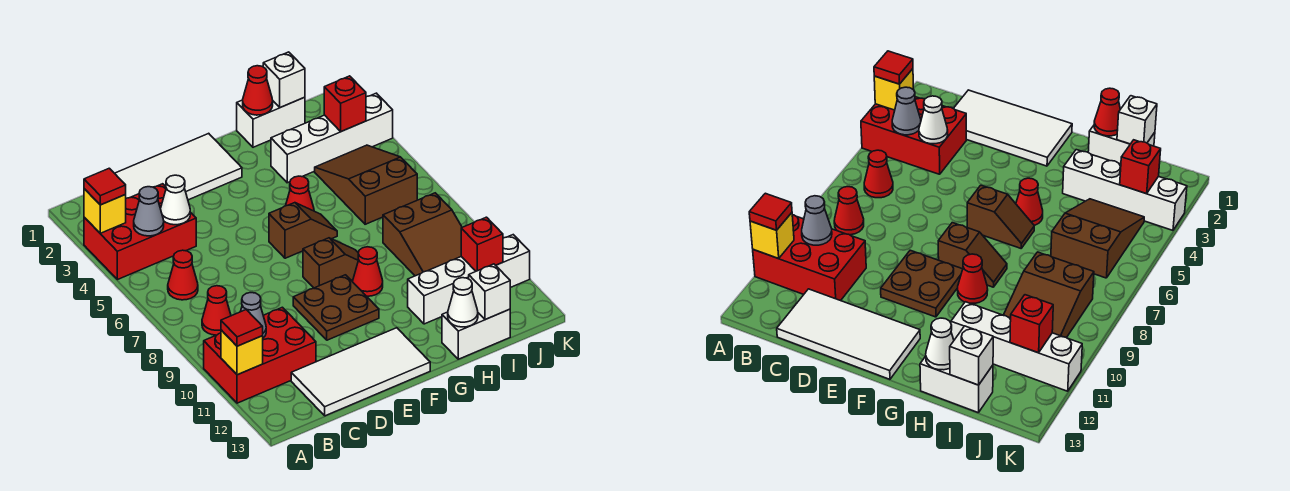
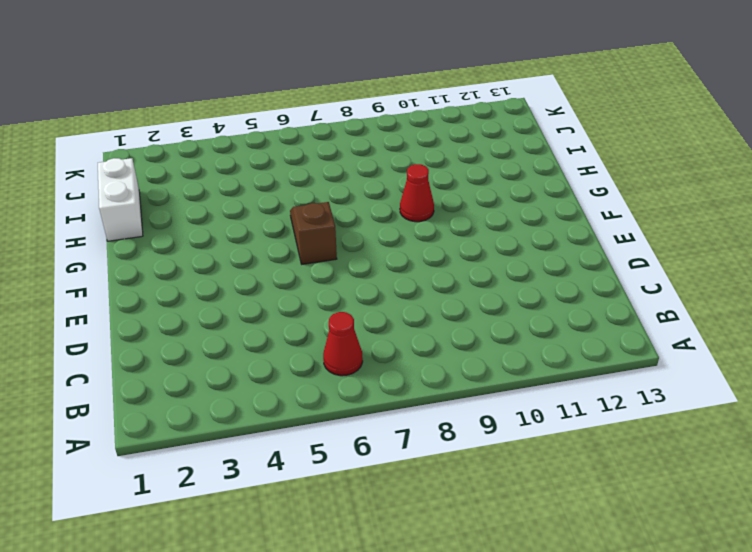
none -> red 2x3 brick [84,184,196,280]
none -> red 2x3 brick [204,307,316,403]
none -> red 1x1 cone [202,286,231,335]
none -> white 2x4 tile [115,133,242,200]

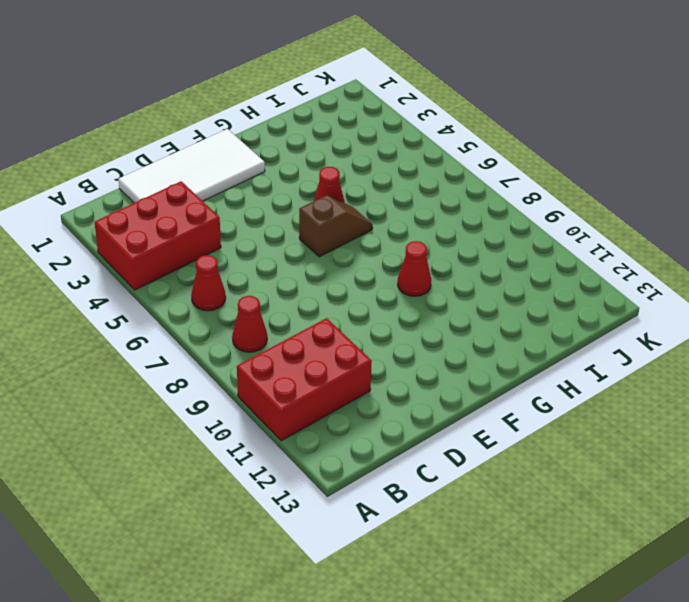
none -> white 2x4 tile [291,328,430,416]
none -> brown 2x2 plate [293,275,379,340]
none -> brown 1x2 slope [303,238,359,288]
none -> white 1x2 brick [237,97,305,147]

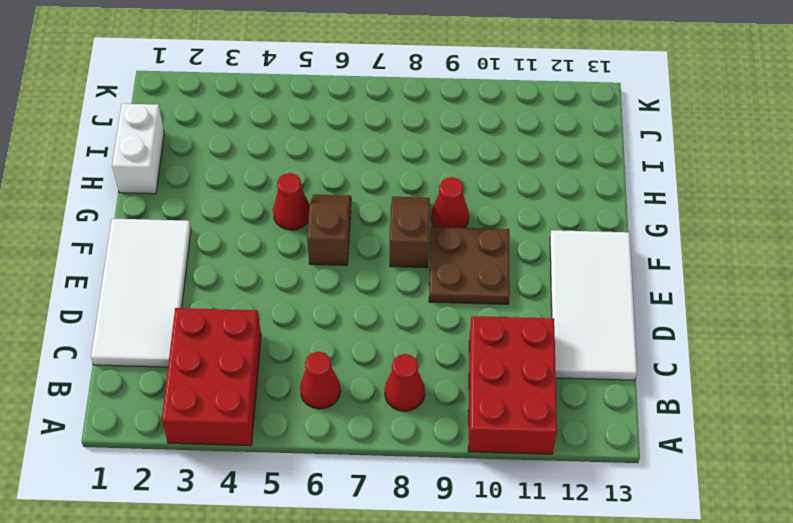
none -> white 1x4 brick [271,93,393,183]
none -> white 1x4 brick [408,235,530,324]
none -> white 1x2 brick [442,309,510,359]
none -> brown 2x3 slope [315,145,417,224]

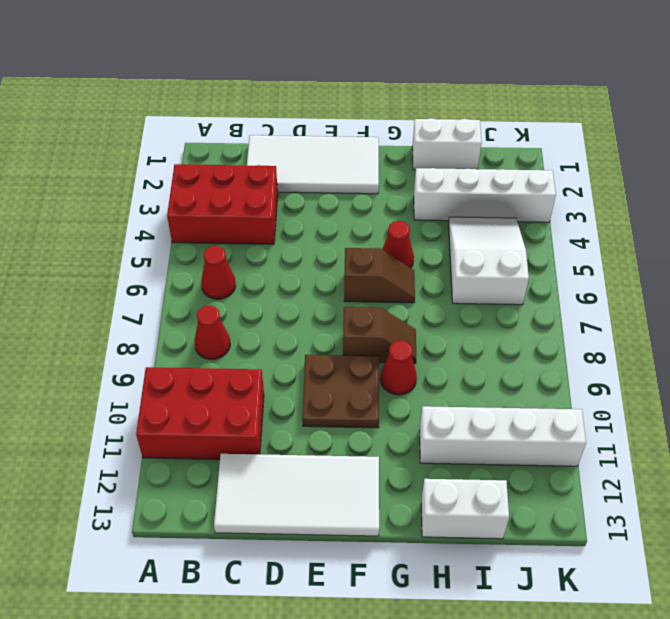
white 2x3 slope [449,217,529,305] -> brown 2x3 slope [315,145,417,224]
none -> brown 2x3 slope [383,193,462,276]
none -> yellow 1x1 brick [84,189,126,233]
none -> yellow 1x1 brick [221,330,263,375]
none -> grey 1x1 cone [134,187,164,236]

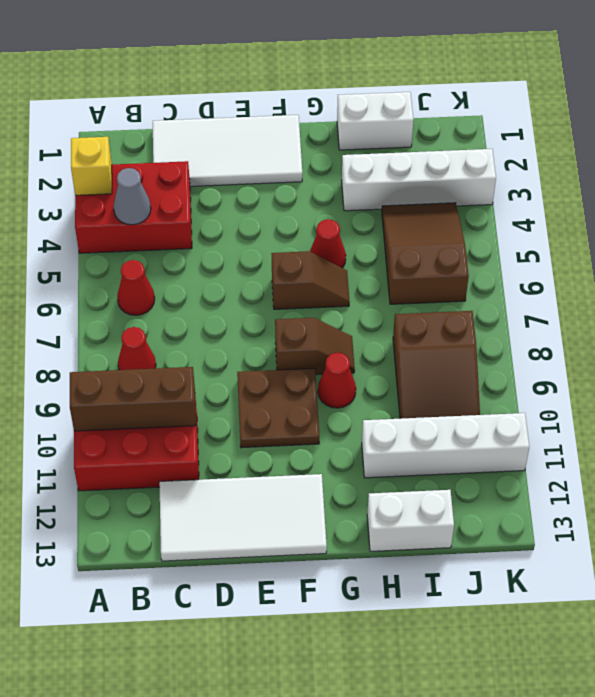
brown 1x3 brick [70,367,196,431] -> grey 1x1 cone [240,293,266,338]
none -> yellow 1x1 brick [221,330,263,375]
none -> white 1x1 cone [160,175,190,225]
none -> red 1x1 cone [243,66,273,115]
none -> white 1x1 cone [448,278,478,327]

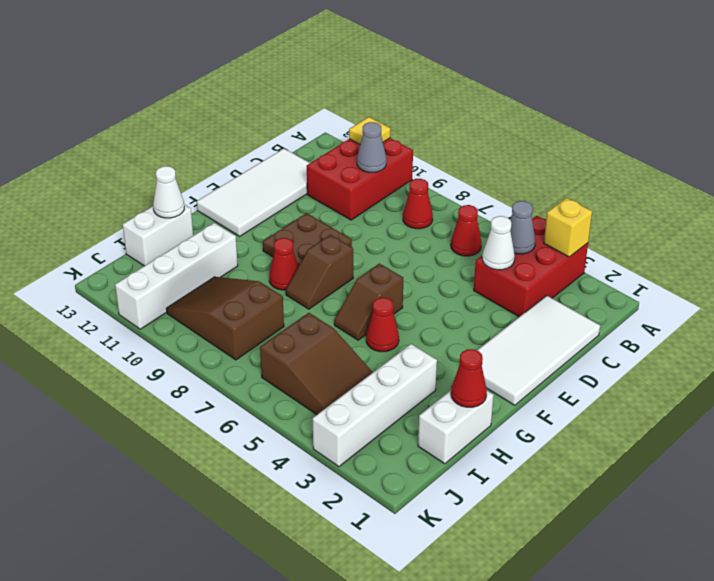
yellow 1x1 tile [349,117,390,144] -> yellow 1x1 brick [221,330,263,375]
none -> white 1x1 brick [263,52,305,108]
none -> white 1x1 brick [469,264,510,320]
none -> red 1x1 brick [324,76,366,132]
none -> red 1x1 brick [461,217,503,271]

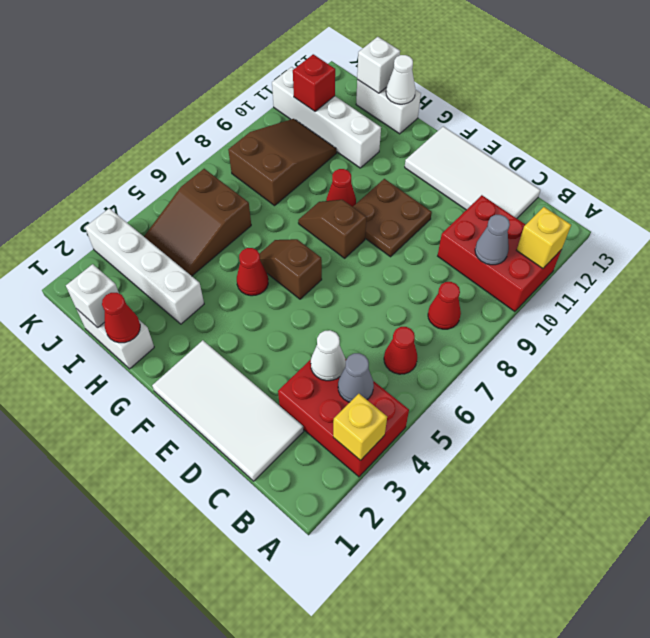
none -> red 1x1 brick [324,76,366,132]
none -> red 1x1 tile [84,168,126,205]
none -> red 1x1 tile [221,310,263,346]

